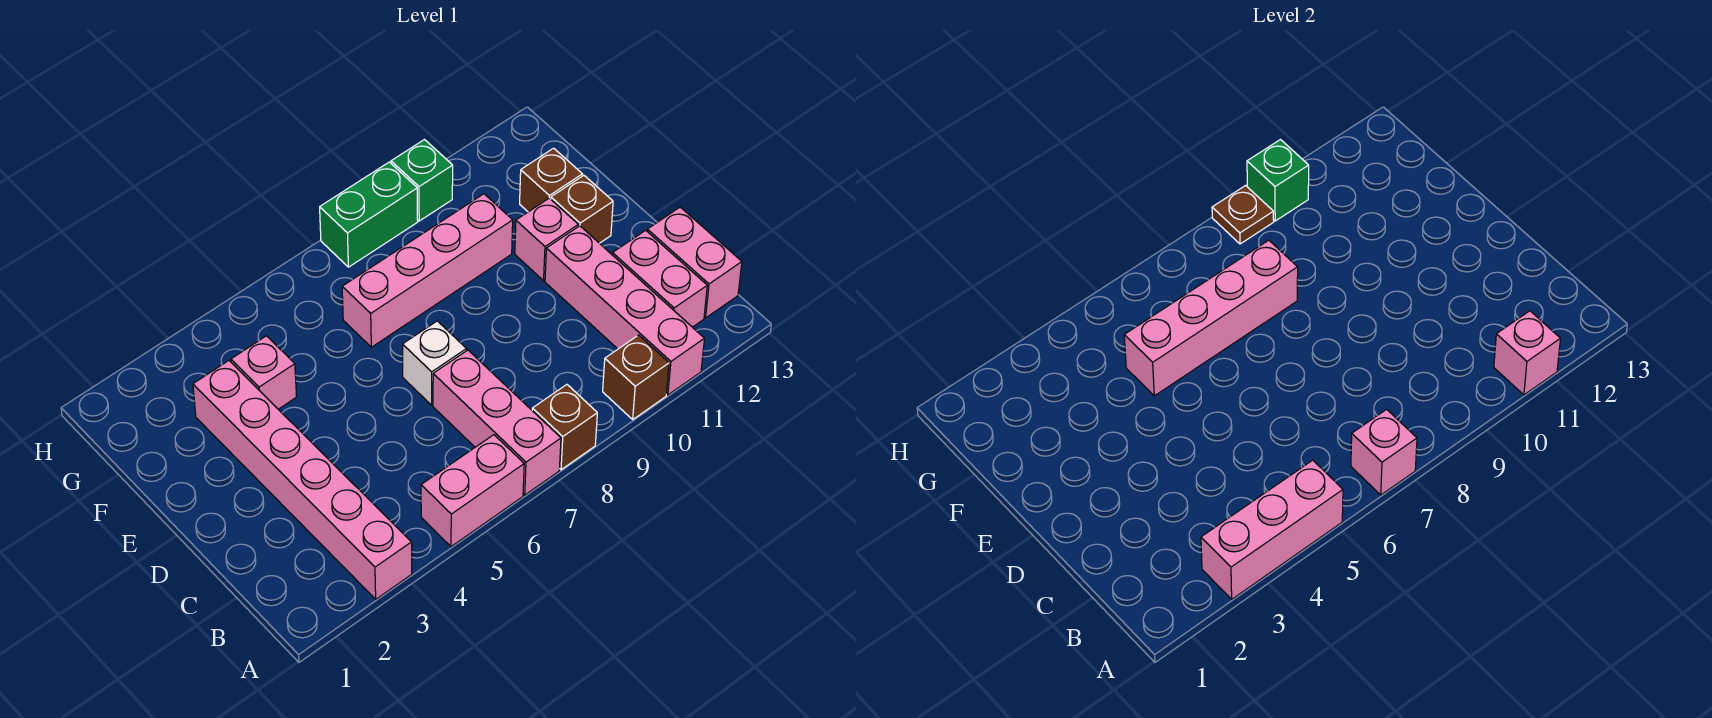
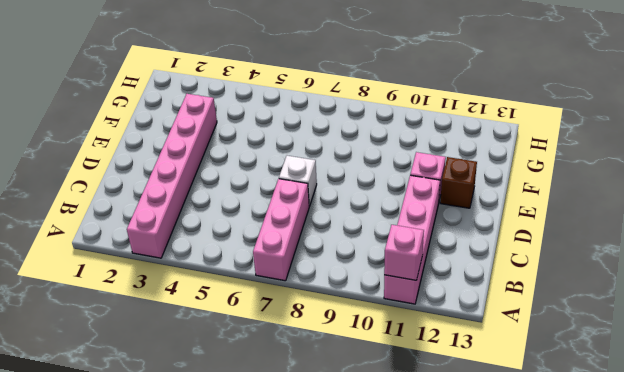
none -> pink 1x2 brick [421,435,524,547]
none -> brown 1x1 brick [532,385,597,470]
none -> brown 1x1 brick [603,335,669,419]

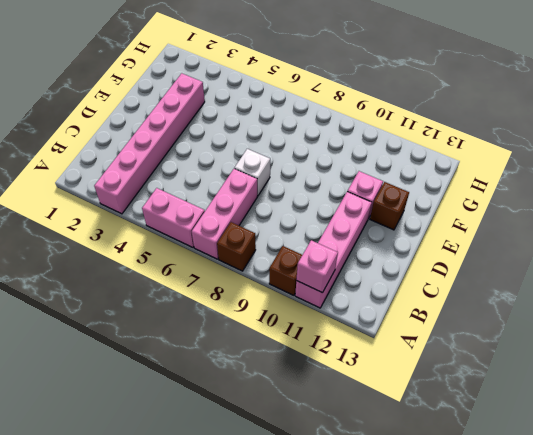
none -> pink 1x2 brick [612,230,707,327]
none -> pink 1x2 brick [647,207,742,318]
none -> pink 1x1 brick [231,336,297,409]

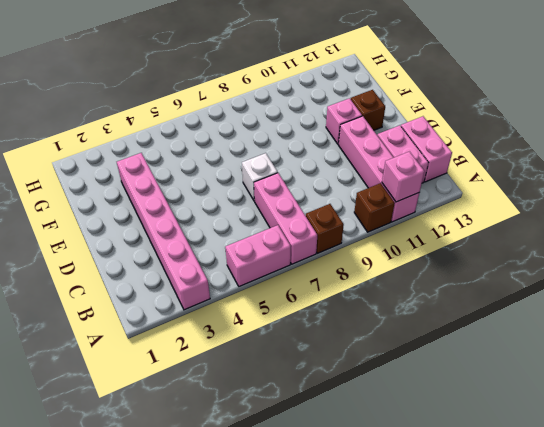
none -> pink 1x1 brick [231,336,297,409]
none -> pink 1x4 brick [342,194,513,347]
none -> brown 1x1 brick [520,148,582,212]

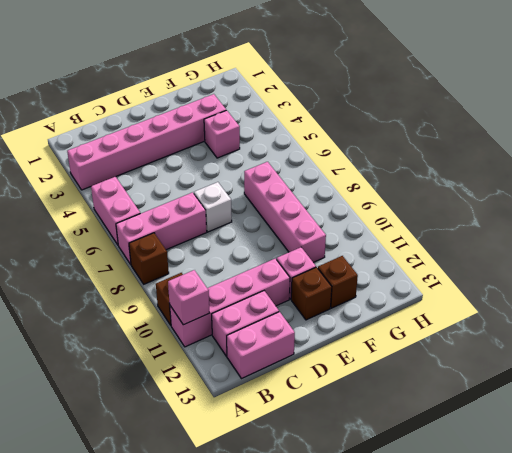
none -> green 1x2 brick [320,162,418,267]
none -> green 1x1 brick [391,140,453,221]
none -> pink 1x3 brick [1201,460,1343,599]

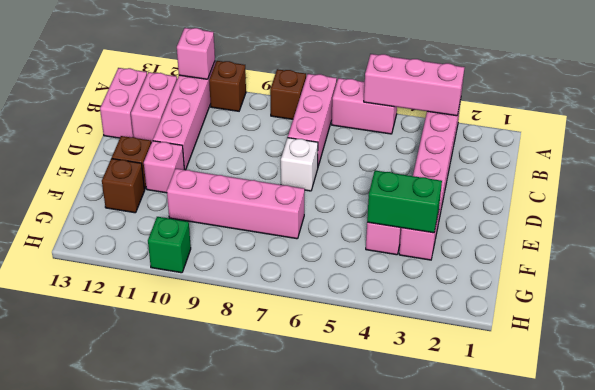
green 1x2 brick [367,171,442,233] -> green 1x2 brick moved to [320,162,418,267]
none -> pink 1x1 brick [1351,409,1417,495]
none -> pink 1x4 brick [1124,240,1298,396]
none -> brown 1x1 plate [1212,186,1274,244]

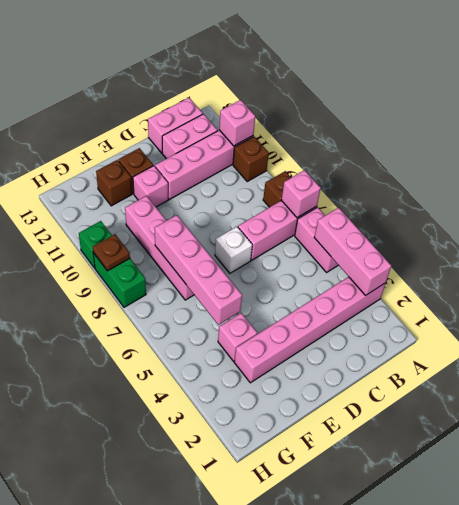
none -> green 1x1 brick [1247,140,1309,221]

